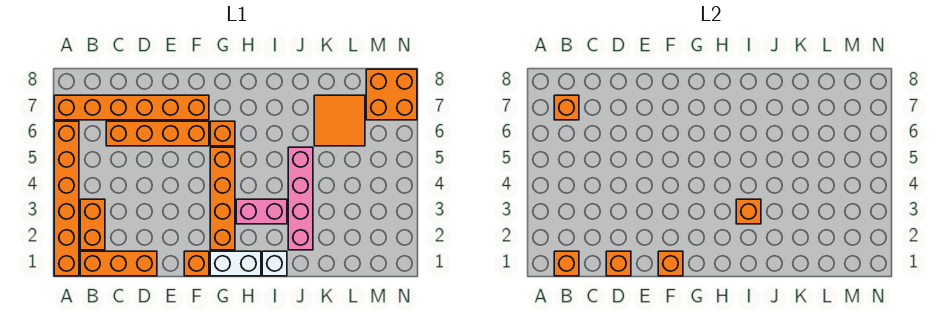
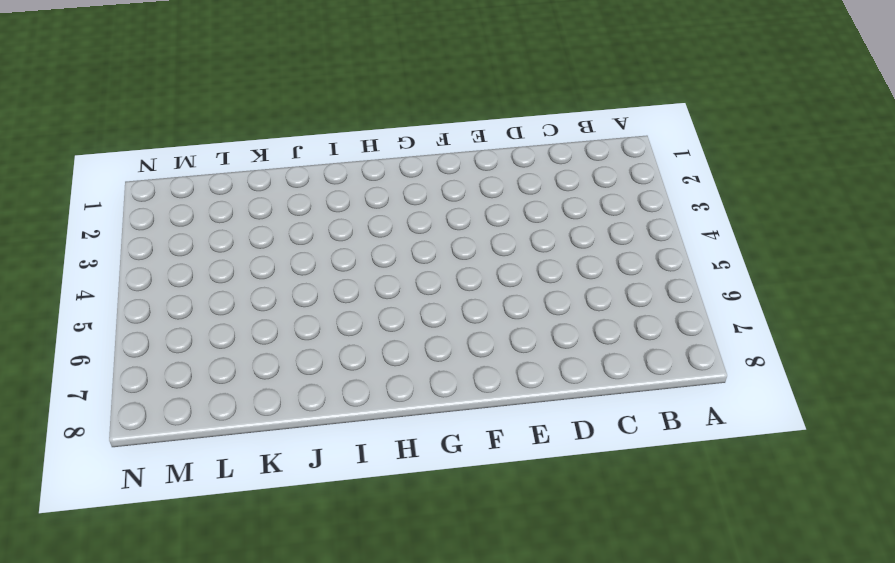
none -> orange 1x6 brick [54,121,79,276]
none -> orange 1x6 brick [54,95,209,120]
none -> orange 1x3 brick [80,251,157,276]

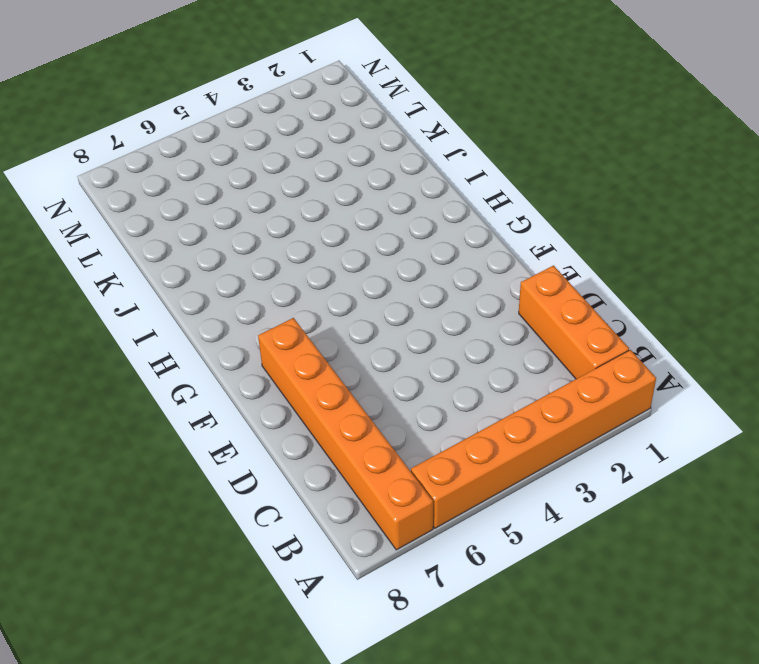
none -> orange 1x2 brick [80,199,105,250]
none -> orange 1x4 brick [106,121,209,146]
none -> orange 1x1 brick [184,251,209,276]

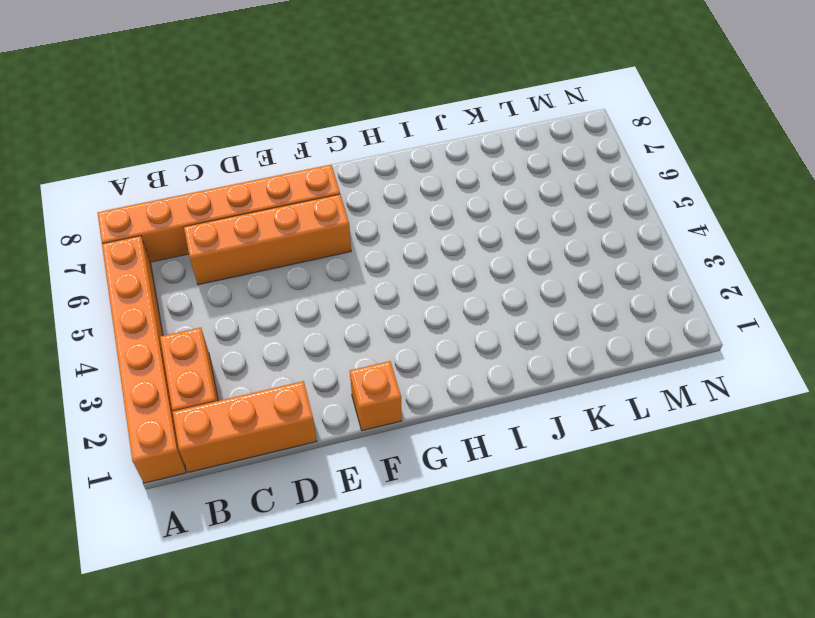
none -> white 1x2 brick [210,251,261,276]
none -> orange 1x4 brick [210,147,235,250]
none -> orange 1x1 brick [210,121,235,146]

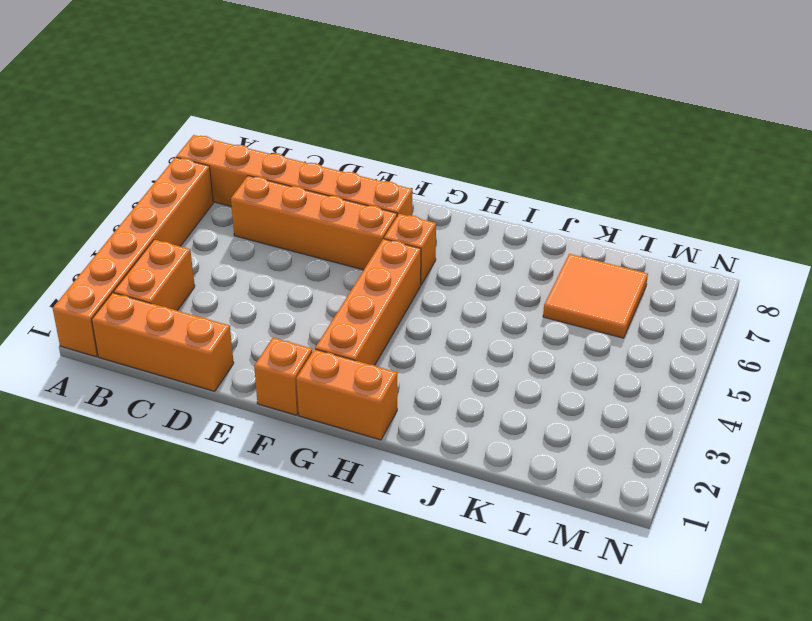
orange 1x2 brick [296,349,397,440] -> white 1x2 brick [210,251,261,276]
none -> pink 1x2 brick [236,199,287,224]
none -> white 1x1 brick [262,251,287,276]
none -> pink 1x4 brick [288,147,313,250]

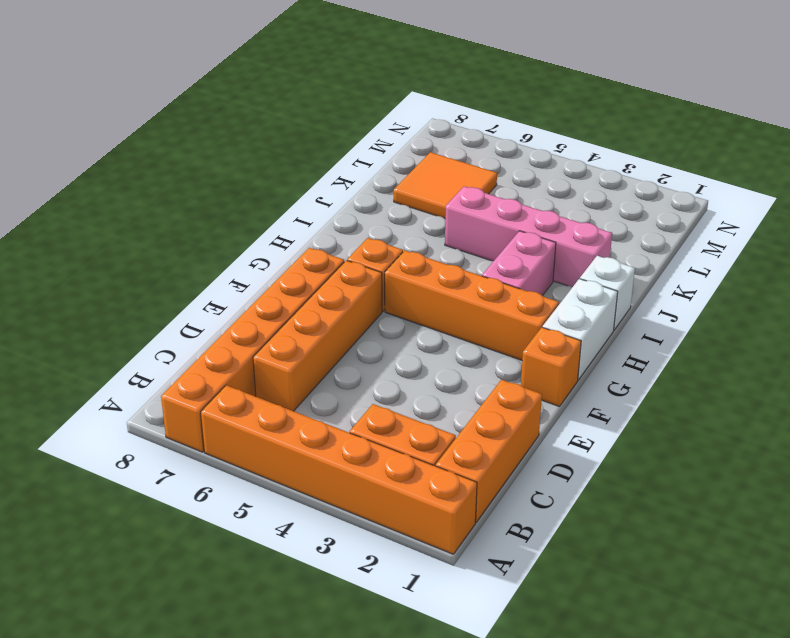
none -> orange 2x2 brick [366,69,417,120]
none -> orange 1x1 brick [554,251,579,276]
none -> orange 1x1 brick [554,95,579,120]

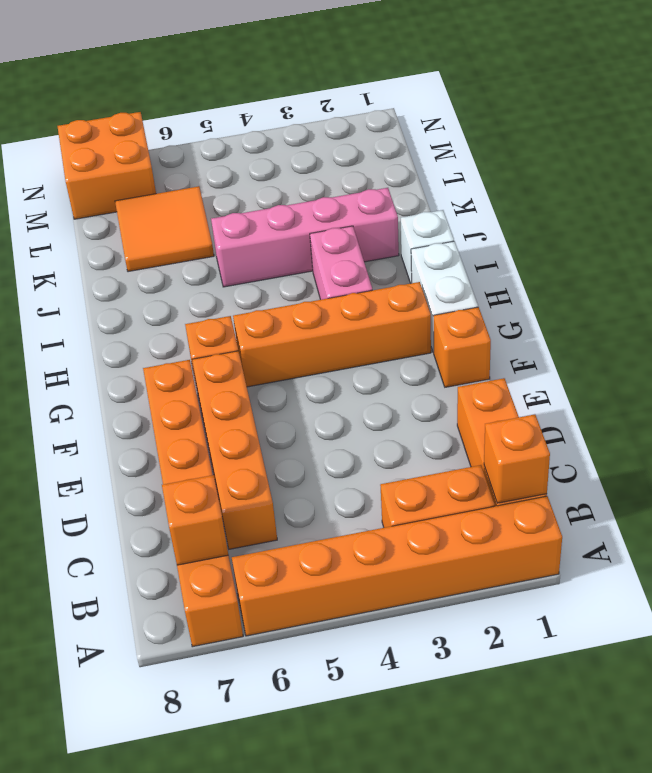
none -> orange 1x1 brick [606,251,631,276]
none -> orange 1x1 brick [658,251,683,276]
none -> orange 1x1 brick [736,199,761,224]

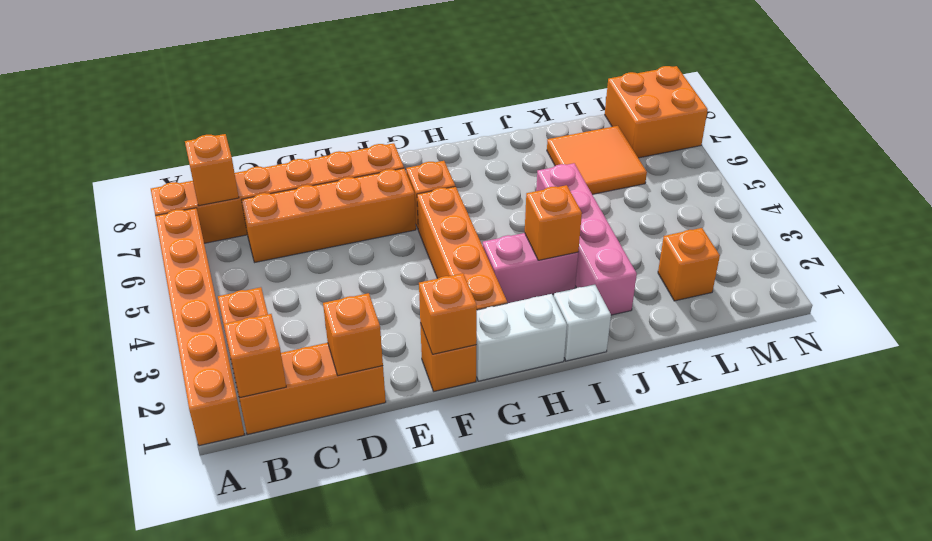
orange 1x1 brick [658,228,720,301] -> none

